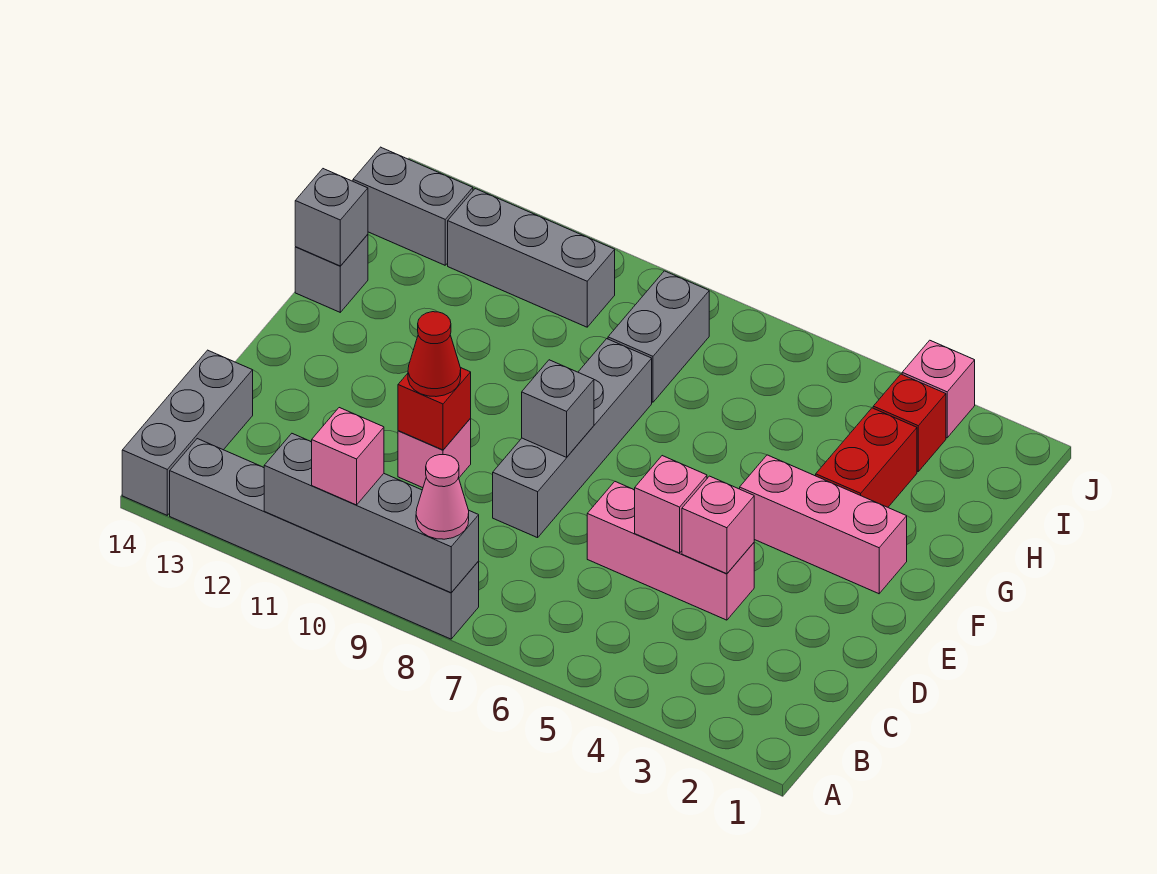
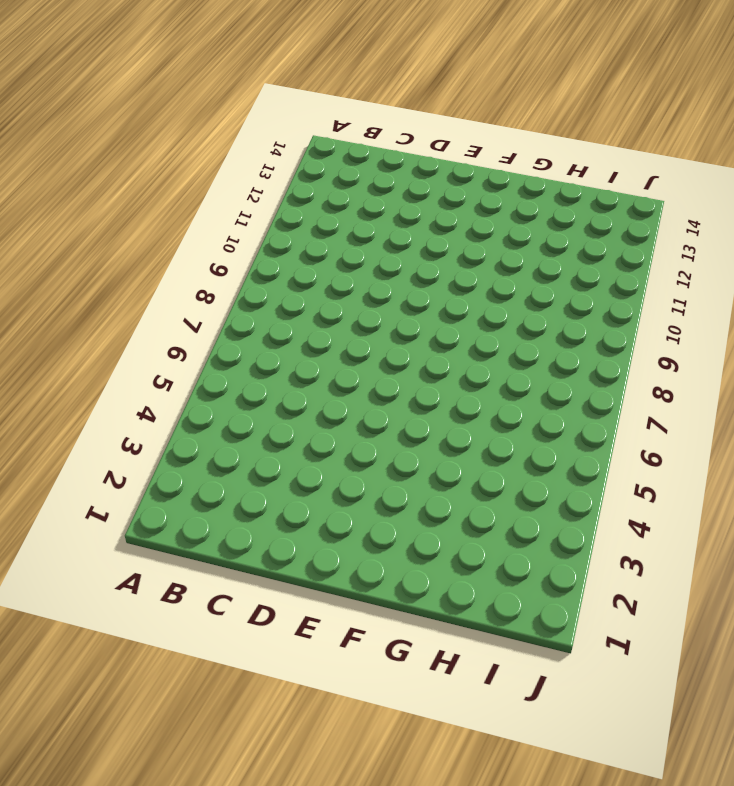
none -> grey 1x6 brick [170,439,479,639]
none -> grey 1x3 brick [122,350,253,515]
none -> pink 1x3 brick [587,482,754,620]

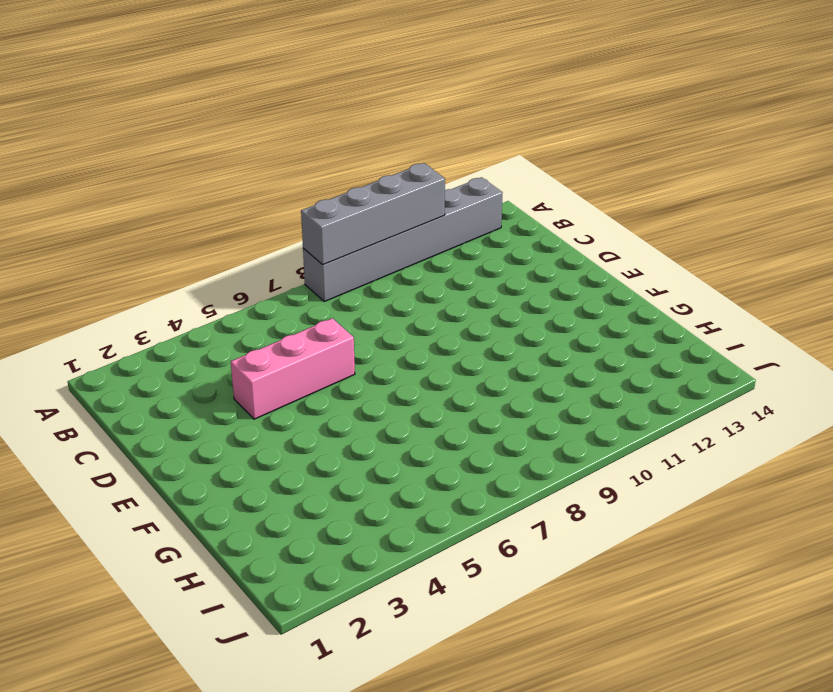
none -> grey 1x3 brick [122,350,253,515]
none -> grey 1x4 brick [493,339,652,538]
none -> pink 1x1 brick [398,418,471,488]

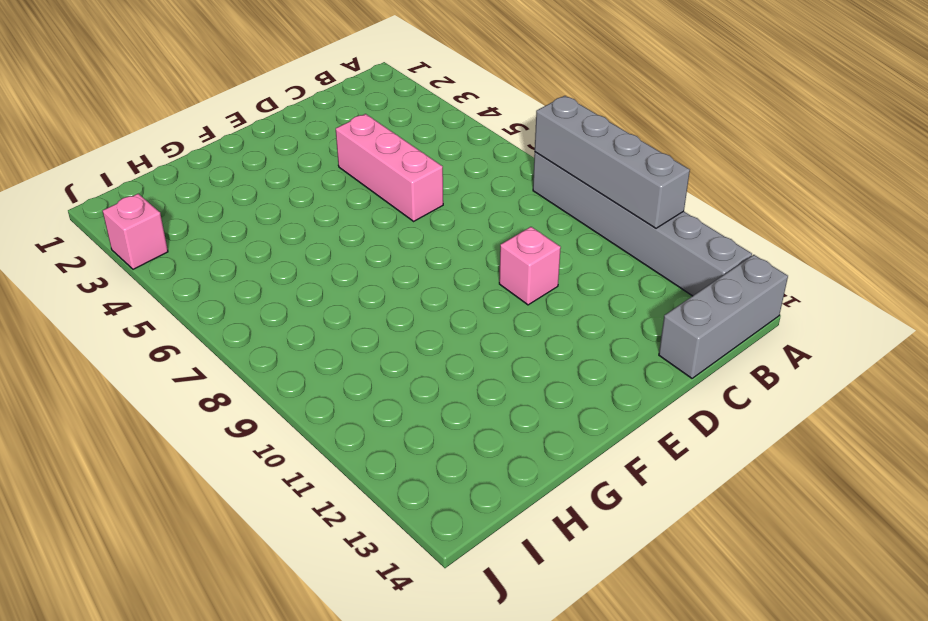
none -> grey 1x4 brick [493,339,652,538]
none -> pink 1x3 brick [740,455,907,594]
none -> red 1x2 brick [816,408,917,507]

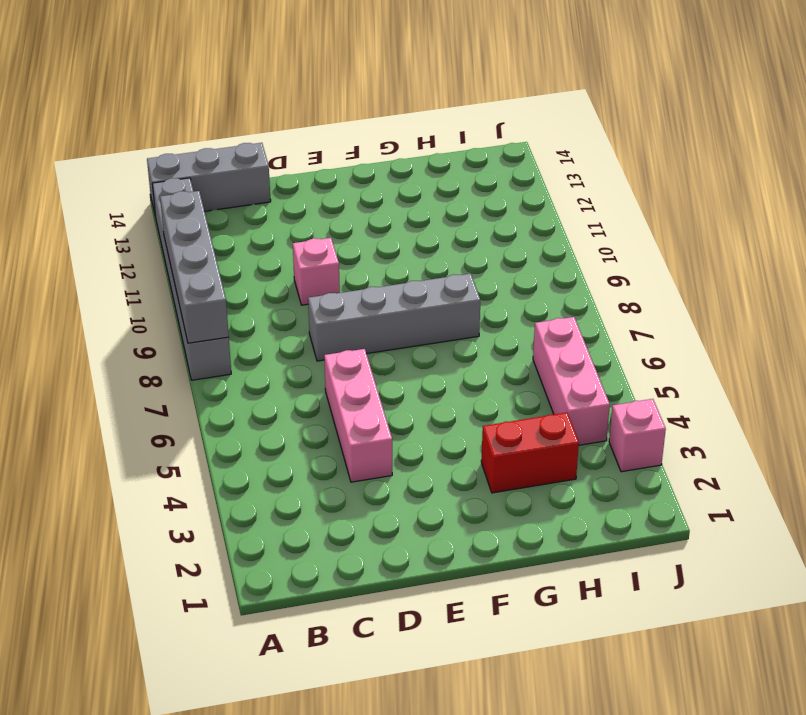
pink 1x3 brick [533,317,610,445] -> pink 1x3 brick moved to [740,455,907,594]
none -> grey 1x1 brick [295,234,368,312]
none -> grey 1x2 brick [608,271,709,402]
none -> red 1x1 brick [873,374,946,471]

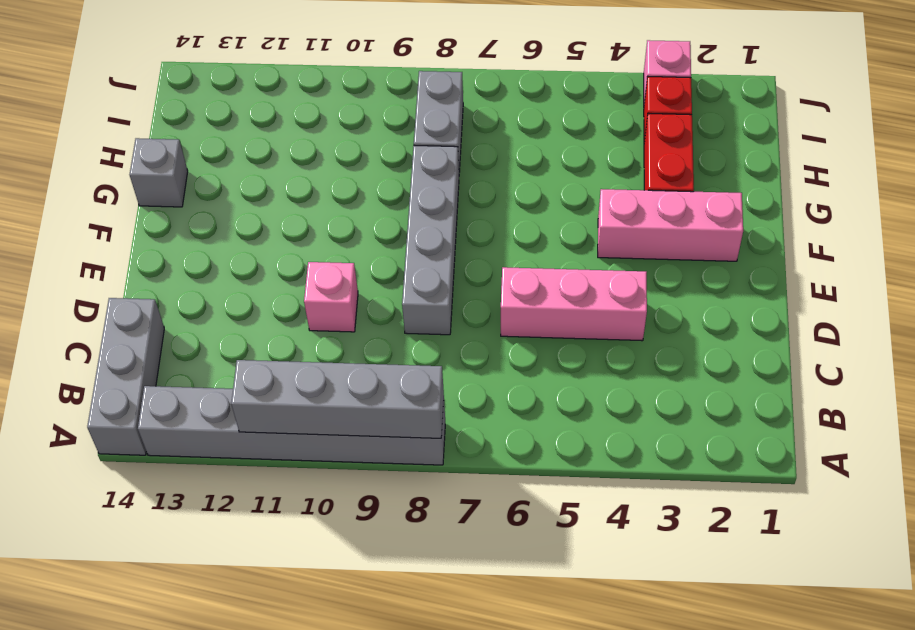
none -> grey 1x3 brick [448,189,615,327]
none -> grey 1x2 brick [353,147,473,265]
none -> pink 1x1 brick [682,476,754,574]

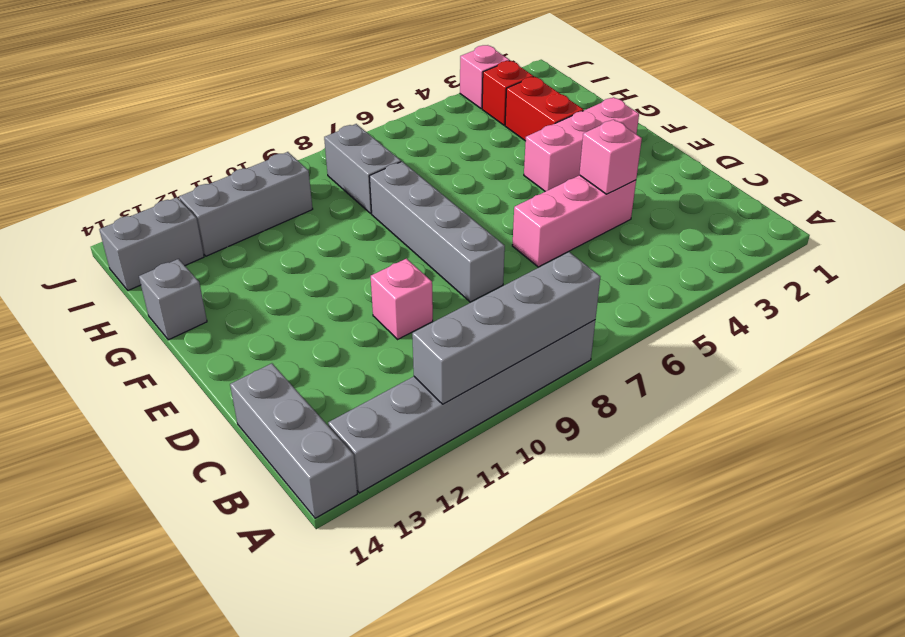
none -> pink 1x1 brick [635,456,707,553]
none -> red 1x1 brick [398,368,471,450]
none -> grey 1x1 brick [522,360,594,457]

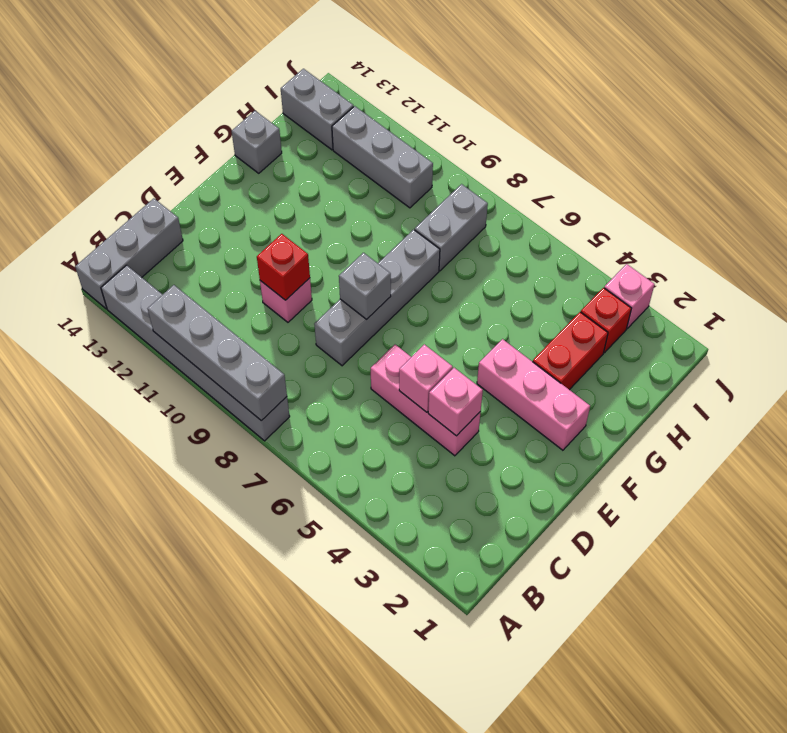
none -> grey 1x1 brick [295,169,368,266]
none -> pink 1x1 cone [416,455,469,539]
none -> pink 1x1 brick [312,408,384,505]

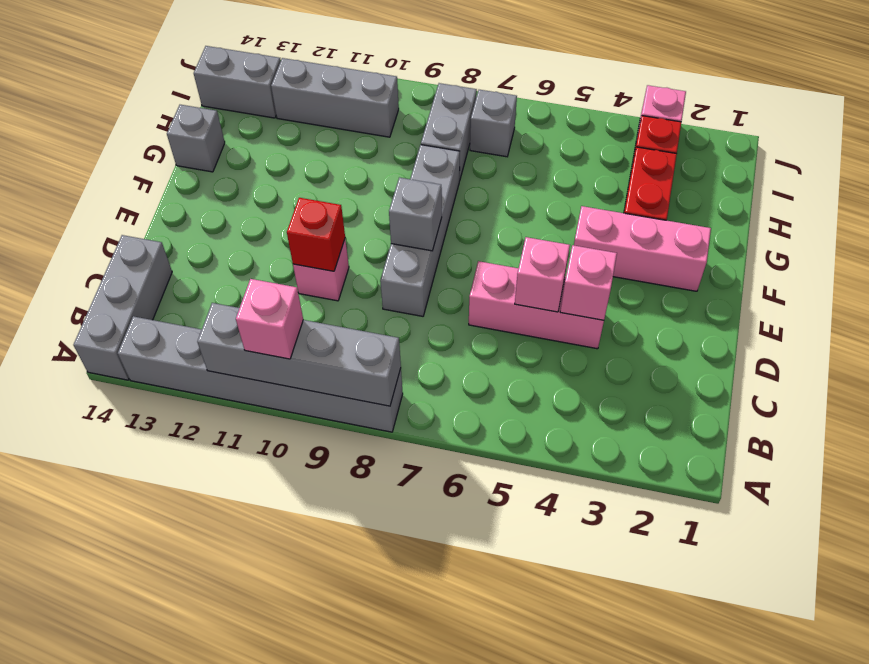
grey 1x1 brick [470,90,517,157] -> grey 1x1 brick moved to [295,169,368,266]
none -> pink 1x1 cone [416,455,469,539]
none -> red 1x1 cone [408,312,461,397]

